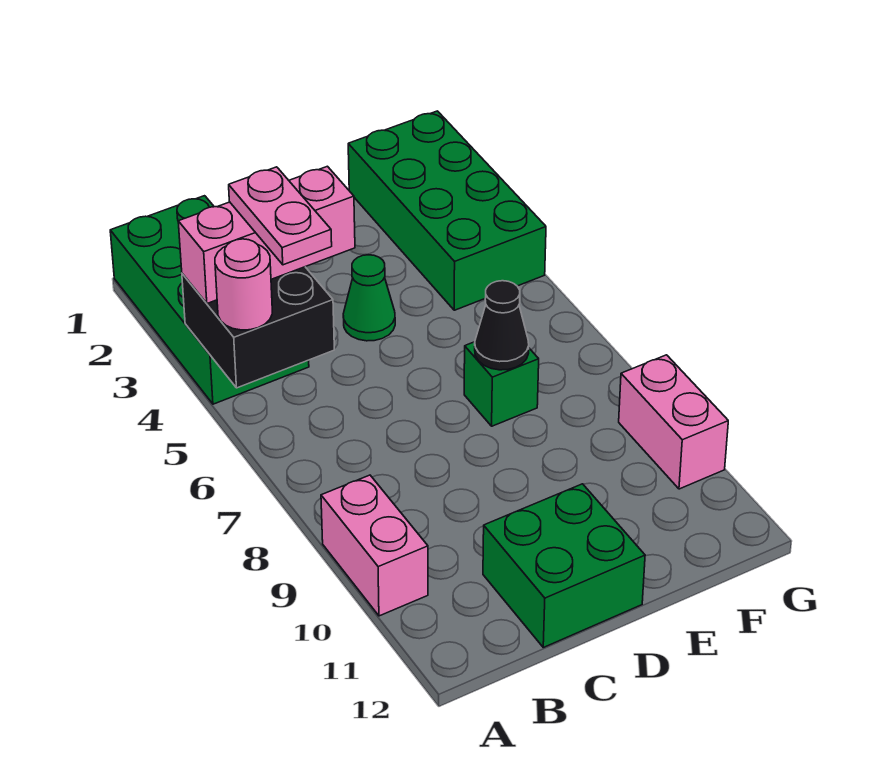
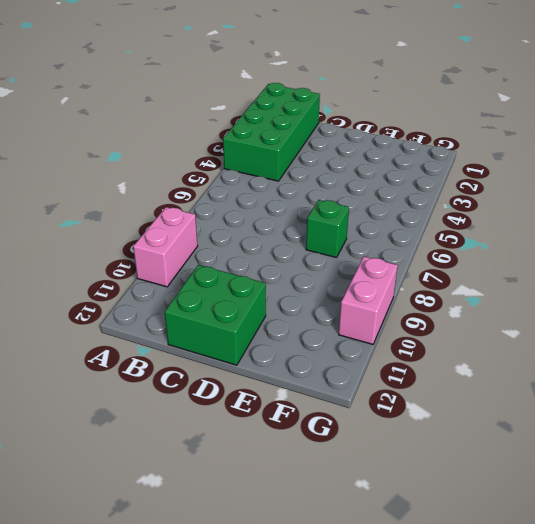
none -> green 1x1 cone [343,255,395,341]
none -> green 2x4 brick [348,111,546,310]
none -> black 2x2 brick [182,267,334,388]

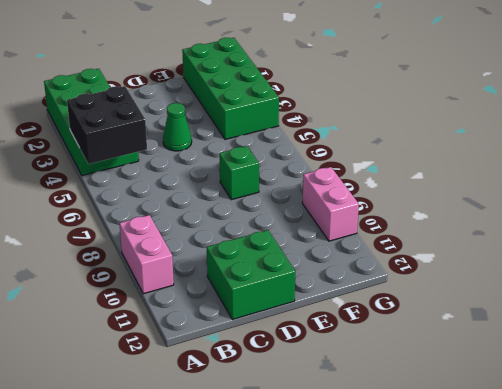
none -> black 1x1 cone [475,281,529,370]
none -> pink 1x3 brick [178,166,355,303]
none -> pink 1x1 round brick [215,239,272,330]

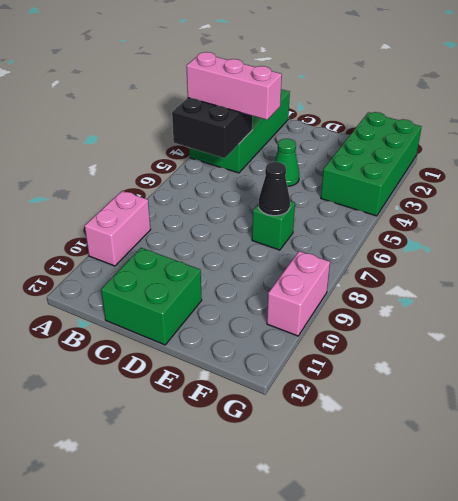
none -> pink 1x1 round brick [215,239,272,330]
none -> pink 1x2 plate [229,167,332,265]

